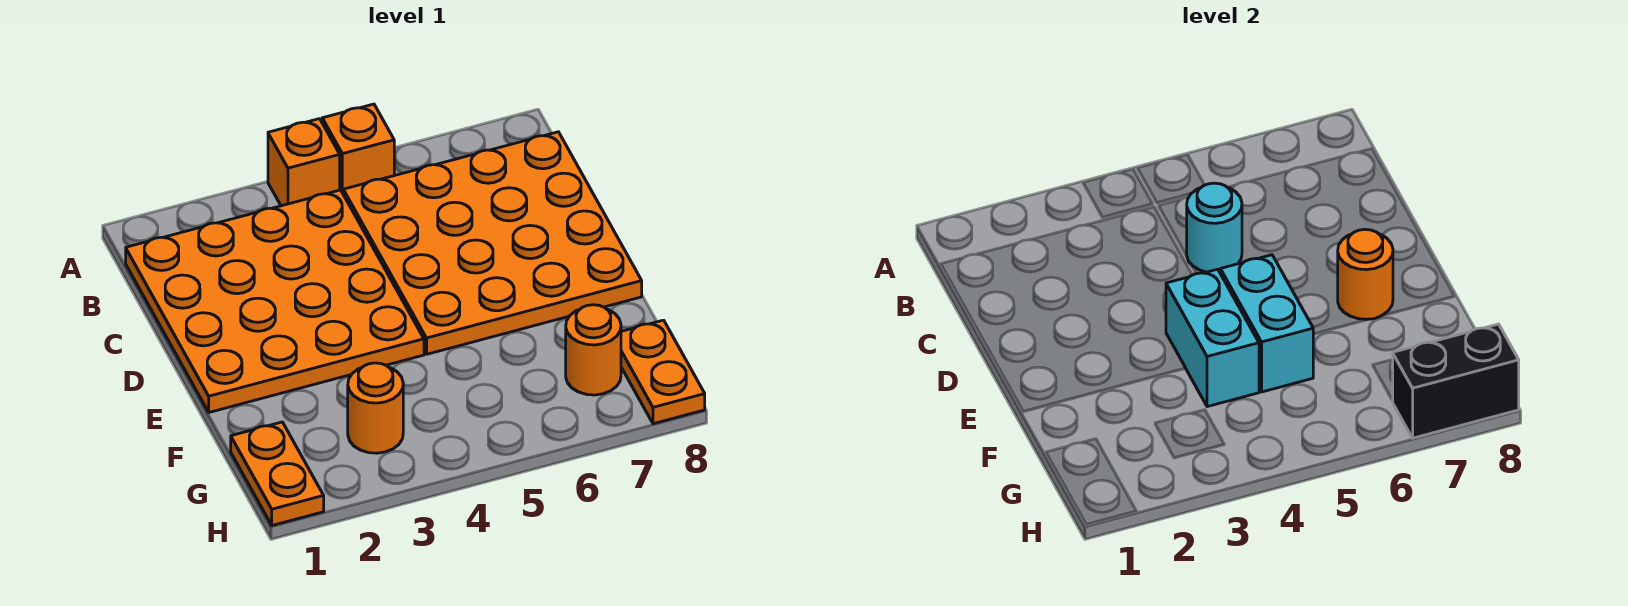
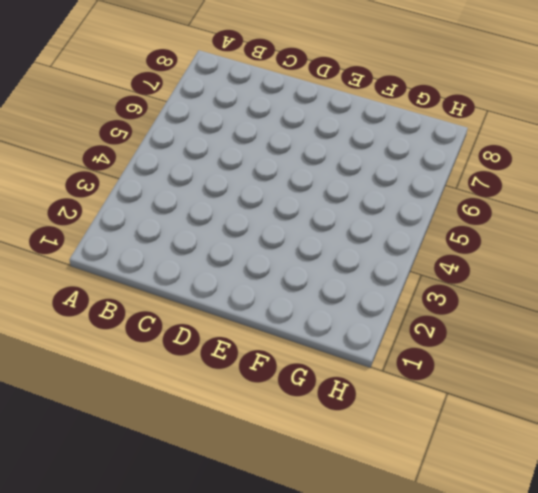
none -> orange 1x1 brick [268,119,340,206]
none -> orange 1x1 brick [322,104,394,193]
none -> orange 4x4 plate [126,190,424,412]

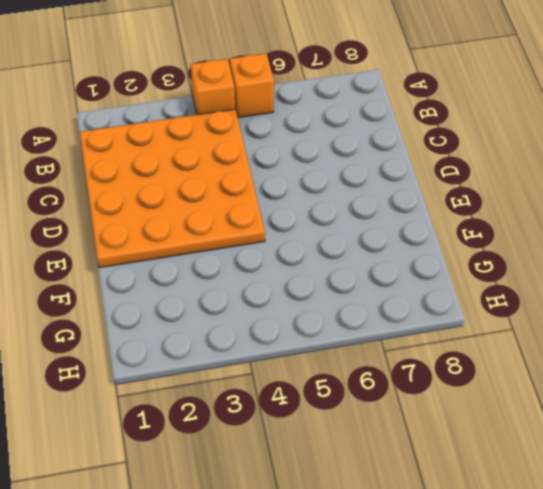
none -> orange 4x4 plate [343,132,642,354]
none -> orange 1x2 plate [231,422,324,525]
none -> orange 1x1 round brick [348,363,403,453]

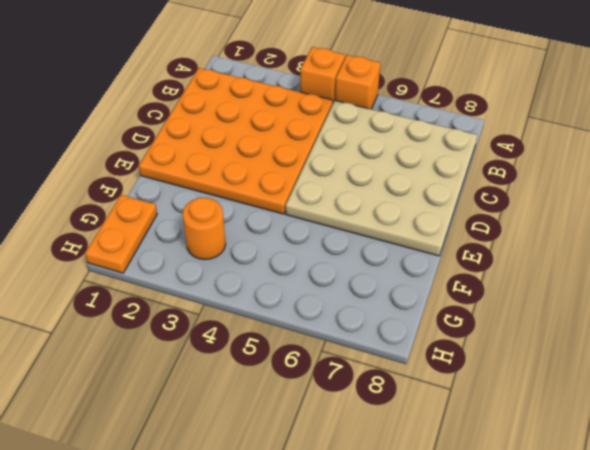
tan 4x4 plate [286,101,477,256] -> orange 4x4 plate [343,132,642,354]
none -> orange 1x1 round brick [566,305,621,395]
none -> orange 1x2 plate [621,320,705,424]
none -> cyan 1x1 round brick [1187,183,1242,272]

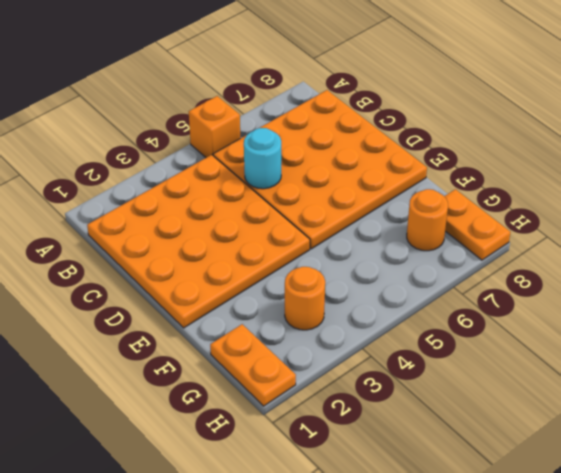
none -> orange 1x1 brick [268,119,340,206]
none -> cyan 1x2 brick [1166,269,1259,407]
none -> cyan 1x2 brick [1220,255,1313,392]

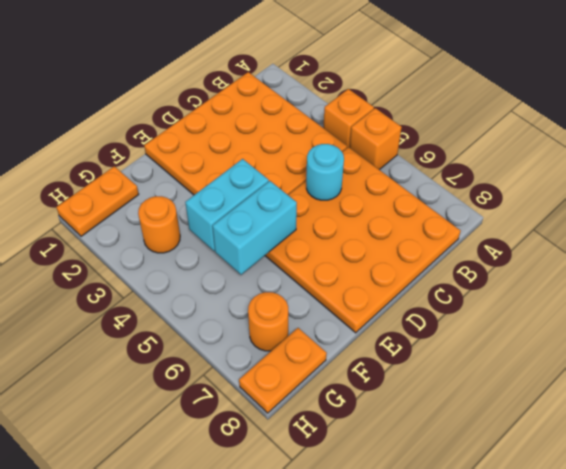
none -> orange 1x1 round brick [1338,229,1393,319]
none -> black 1x2 brick [1393,324,1519,438]

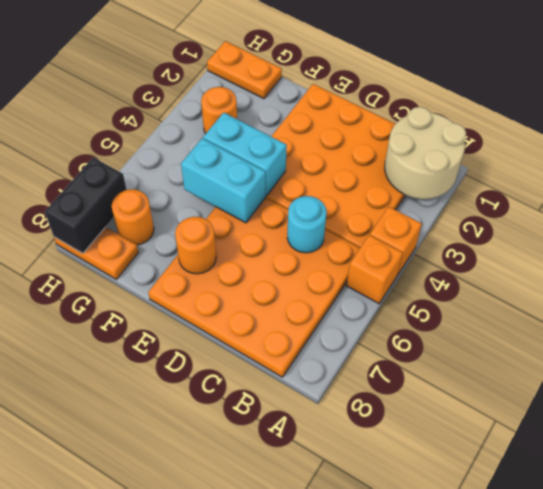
tan 2x2 round brick [385,107,466,199] -> none

